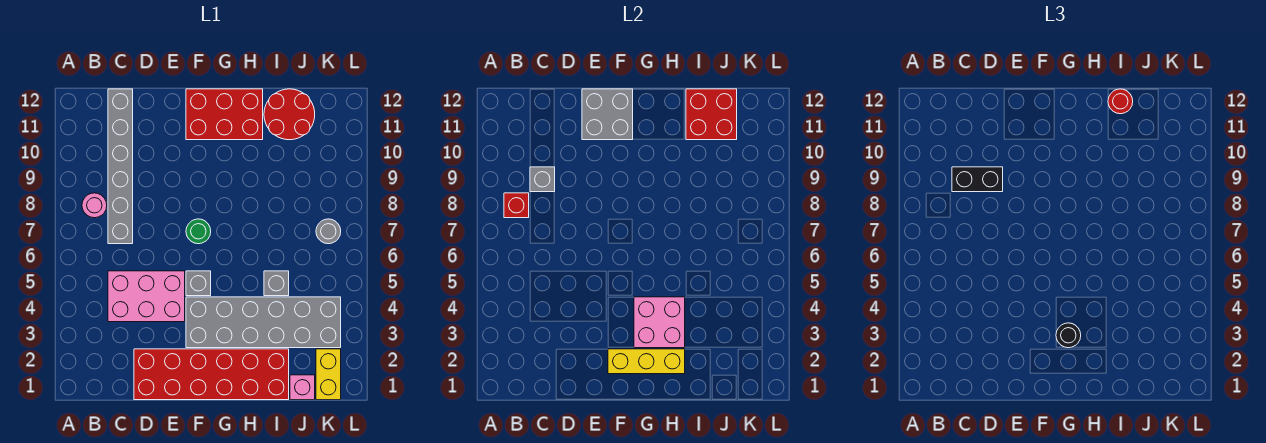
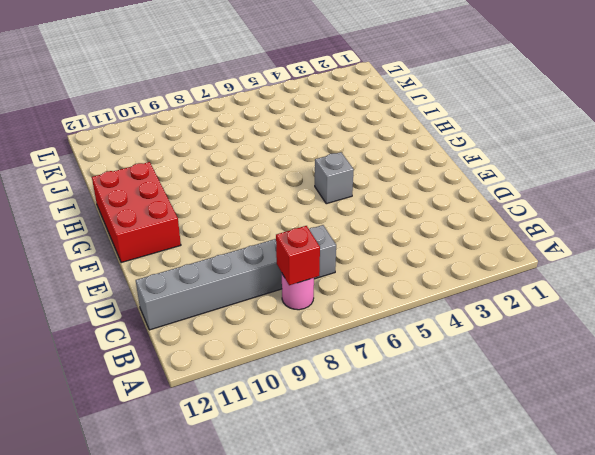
none -> pink 2x3 brick [108,271,185,322]
none -> red 2x6 brick [134,349,289,400]
none -> grey 2x6 brick [186,297,341,348]

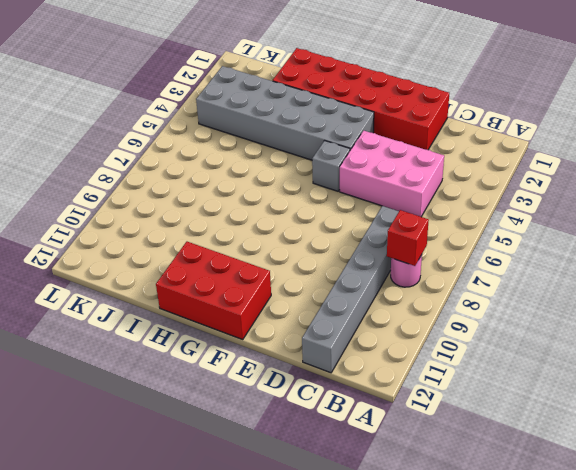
none -> green 1x1 round brick [186,219,211,244]
none -> grey 1x1 brick [264,271,289,296]
none -> red 2x2 round brick [264,89,315,140]

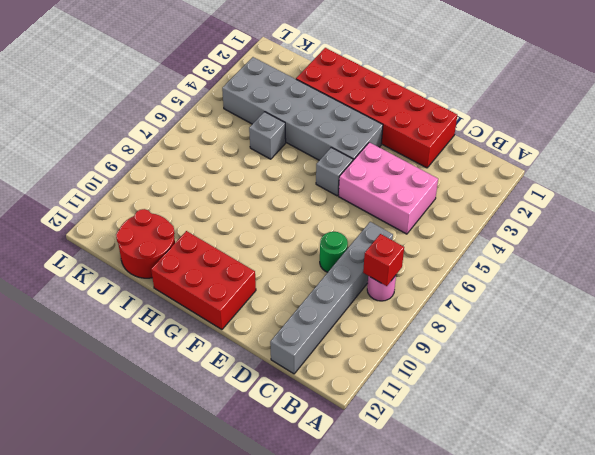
green 1x1 round brick [320,232,348,272] -> green 1x1 round brick moved to [186,219,211,244]
none -> pink 1x1 brick [290,375,315,400]
none -> yellow 1x2 brick [316,349,341,400]
none -> grey 1x1 round brick [316,219,341,244]

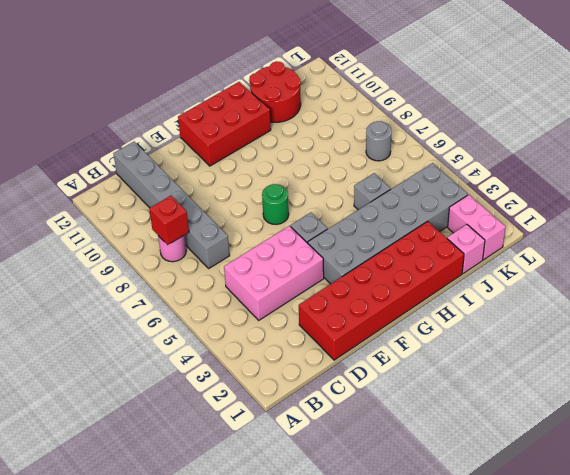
pink 1x2 brick [448,195,505,260] -> yellow 1x2 brick [316,349,341,400]
none -> grey 1x1 brick [530,167,555,192]
none -> grey 2x2 brick [582,89,633,140]
none -> yellow 1x3 brick [608,349,685,374]

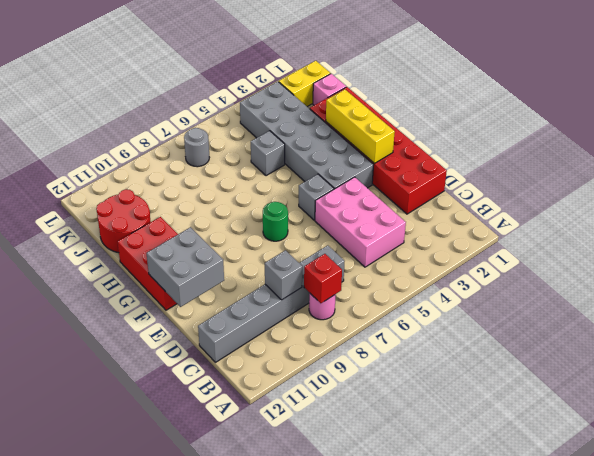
none -> pink 2x2 brick [634,297,685,348]
none -> red 2x2 brick [686,89,737,140]
none -> black 1x2 brick [952,167,1003,192]

